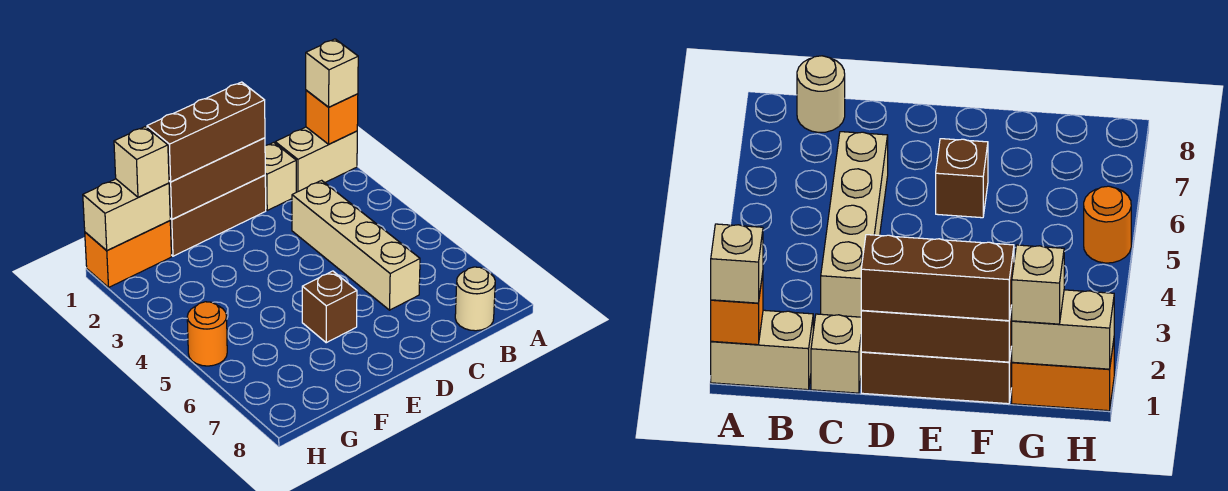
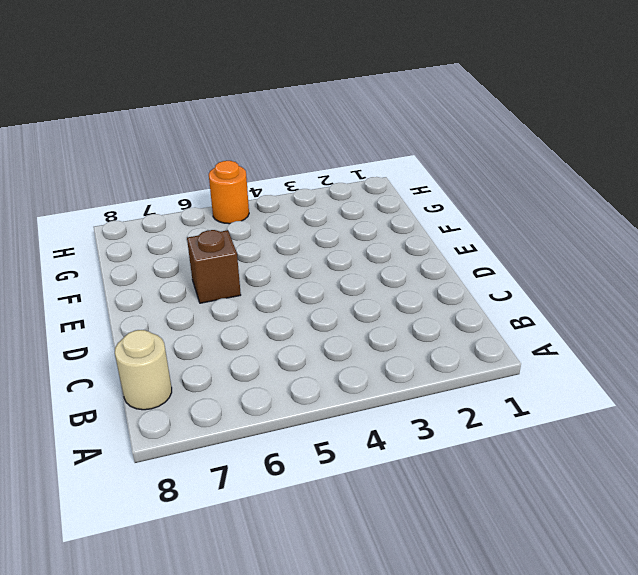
none -> tan 1x2 brick [275,127,357,192]
none -> tan 1x1 brick [265,142,296,210]
none -> tan 1x4 brick [292,180,420,310]

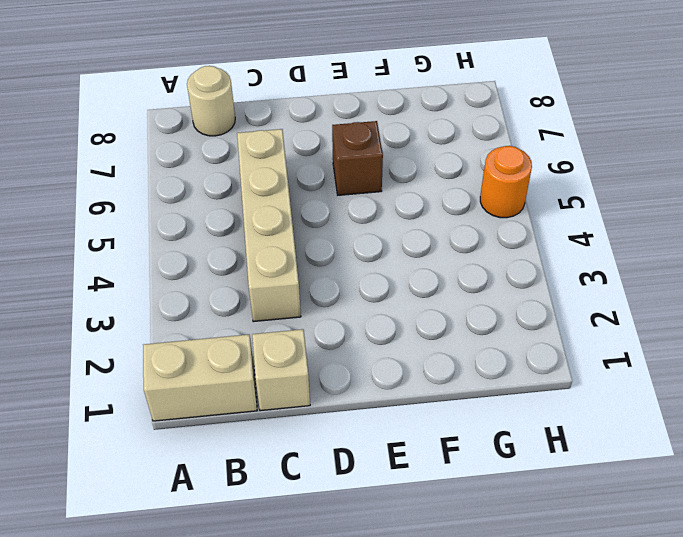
none -> brown 1x3 brick [170,175,266,256]
none -> orange 1x2 brick [85,221,171,287]
none -> orange 1x1 brick [306,90,358,144]

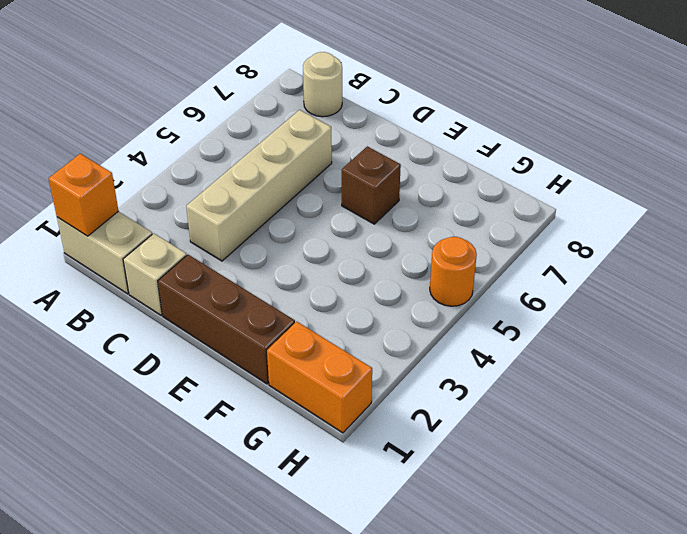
none -> brown 1x3 brick [169,138,265,219]
none -> tan 1x2 brick [83,179,170,251]
none -> tan 1x1 brick [306,39,358,107]

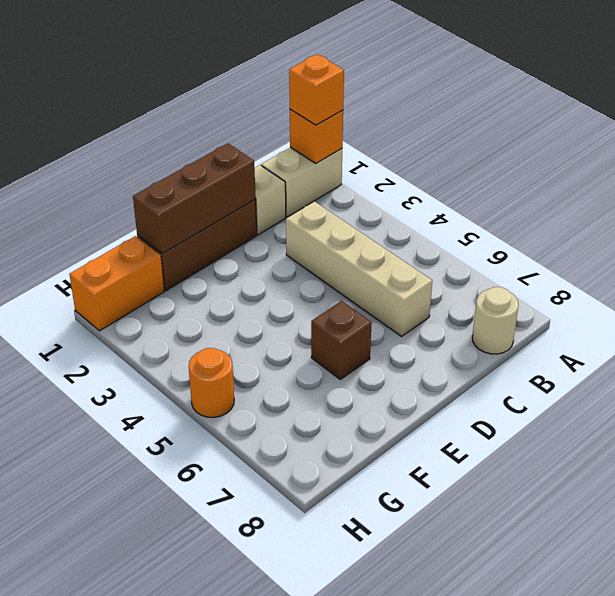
orange 1x1 brick [289,54,344,125] -> tan 1x1 brick [306,39,358,107]
none -> tan 1x2 brick [83,179,170,251]
none -> brown 1x3 brick [147,82,265,182]
none -> tan 1x1 brick [114,127,169,197]

